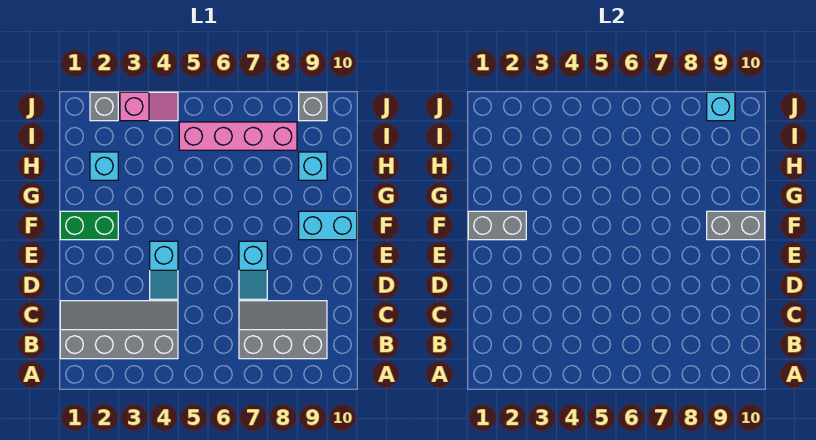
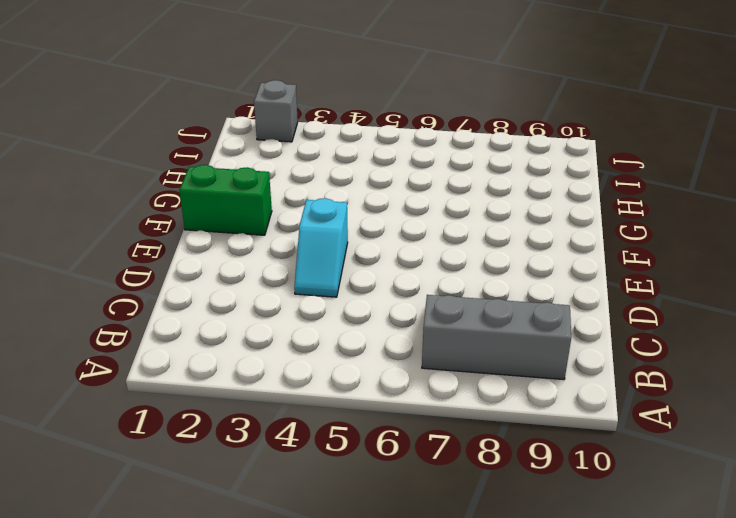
none -> grey 2x4 slope [60,301,178,359]
none -> cyan 1x2 slope [239,241,267,299]
none -> cyan 1x2 brick [299,211,357,240]

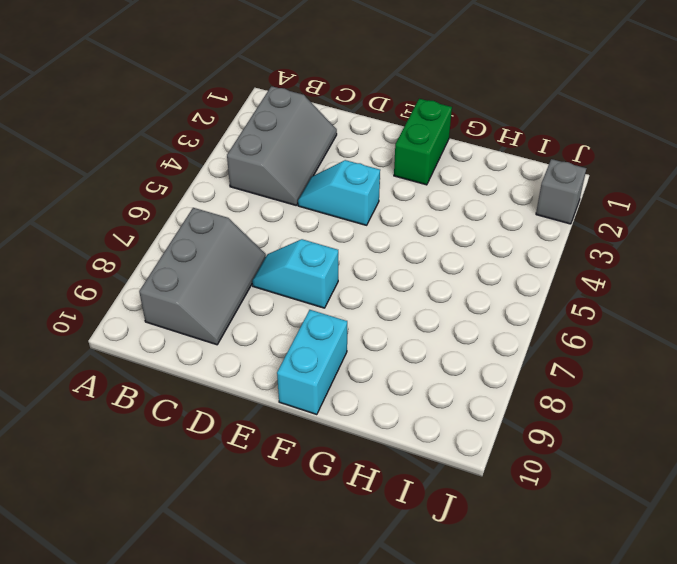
grey 2x3 slope [227,86,337,205] -> grey 2x4 slope [60,301,178,359]
none -> cyan 1x1 brick [90,152,118,180]
none -> cyan 1x1 brick [299,152,327,180]
none -> pink 1x4 brick [179,122,297,150]

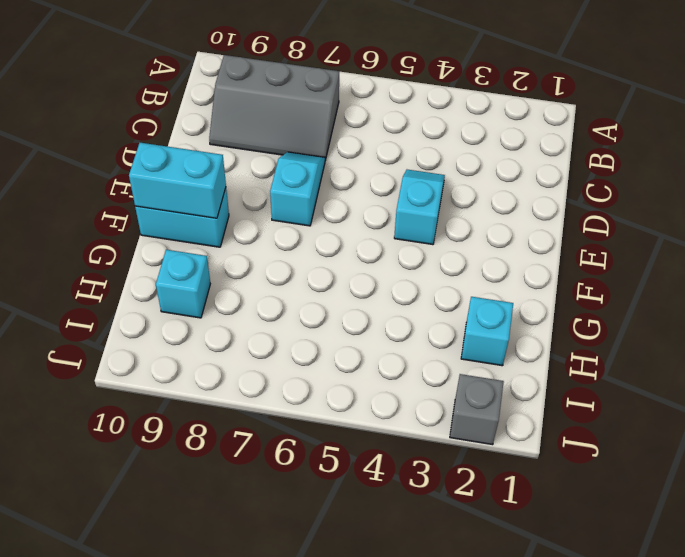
cyan 1x2 brick [129,143,226,218] -> grey 1x2 brick [707,211,765,240]
none -> grey 2x4 slope [60,301,178,359]
none -> green 1x2 brick [60,211,118,240]
none -> pink 1x4 brick [179,122,297,150]

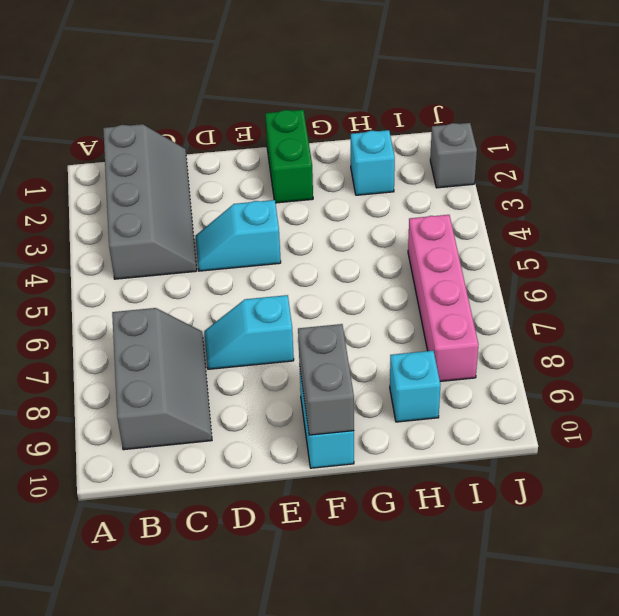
none -> pink 1x2 slope [120,92,178,121]
none -> grey 1x1 brick [299,92,327,121]
none -> grey 1x2 brick [468,211,526,240]

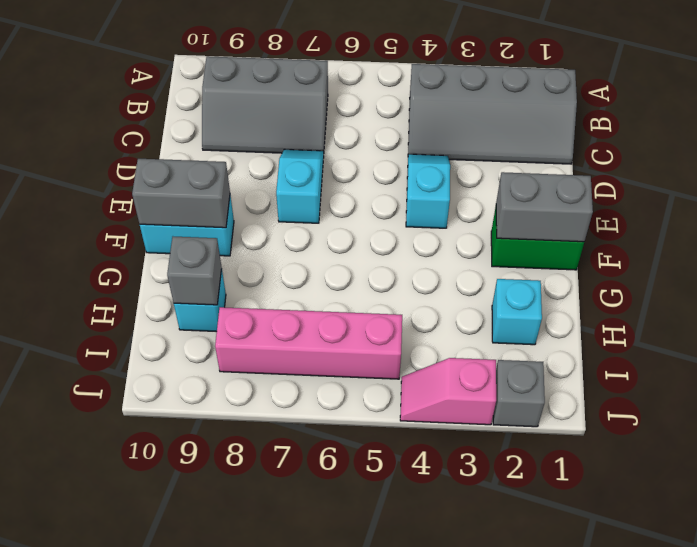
grey 1x1 brick [167,237,222,305] -> grey 1x1 brick moved to [299,92,327,121]
none -> cyan 1x1 brick [707,92,735,121]

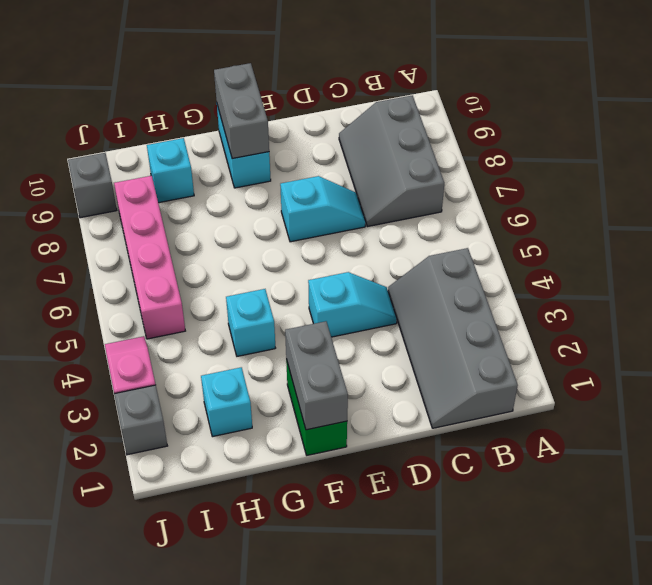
cyan 1x1 brick [226,289,275,356] -> cyan 1x1 brick moved to [707,92,735,121]

